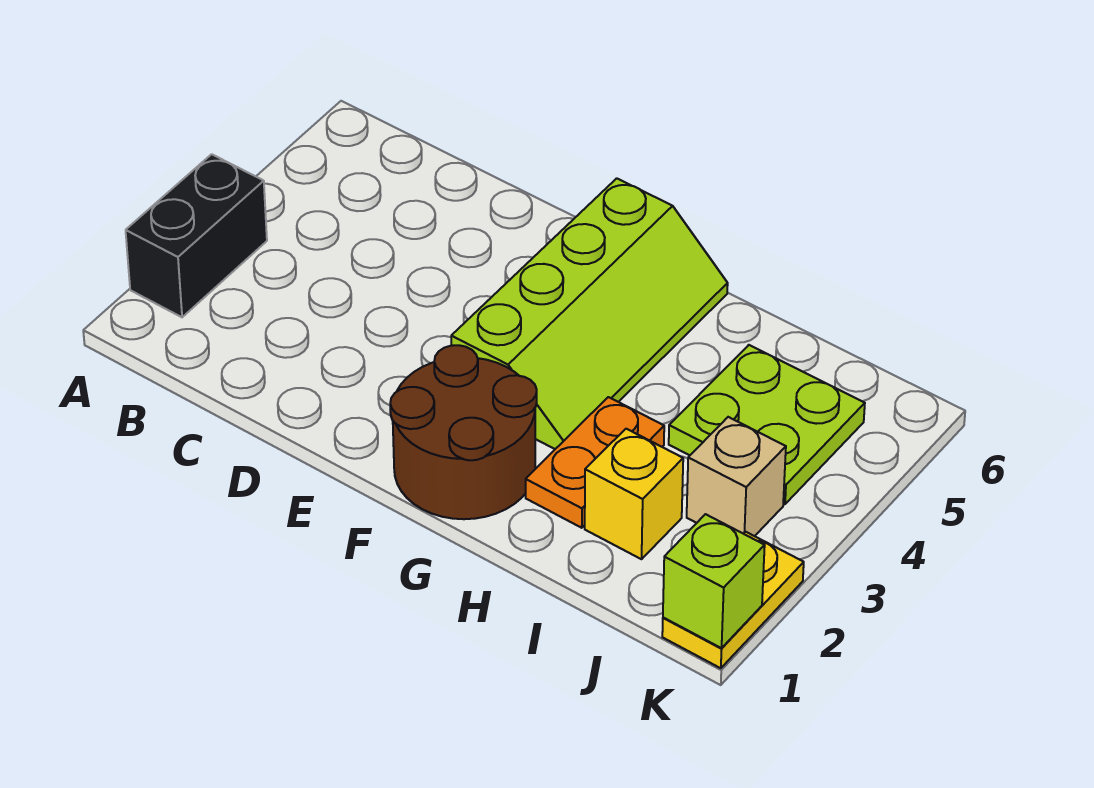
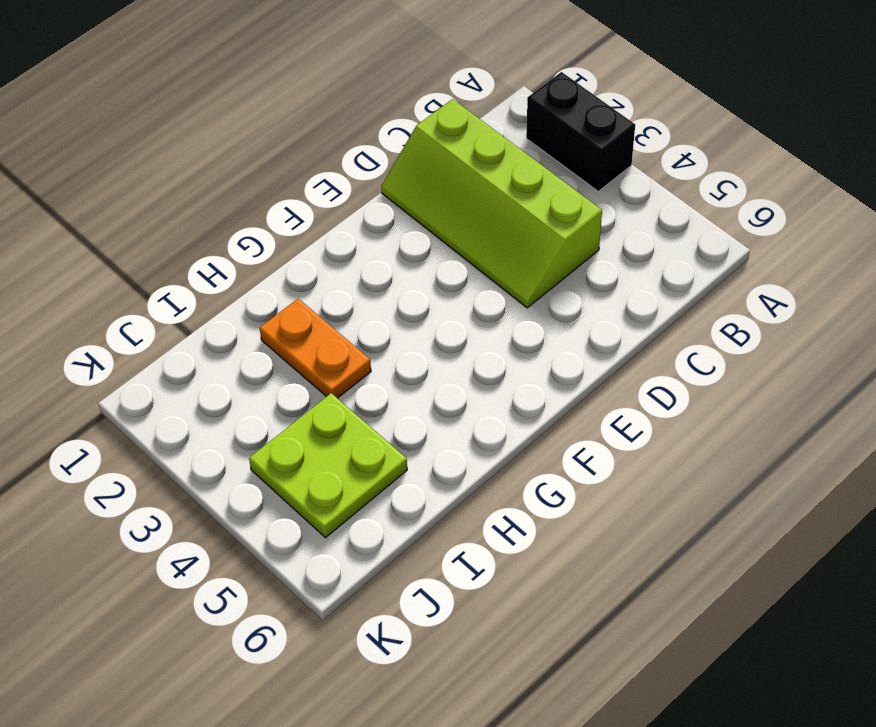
lime 2x4 slope [381,99,602,308] -> lime 2x4 slope moved to [451,178,728,449]
none -> brown 2x2 round brick [390,345,537,519]
none -> yellow 1x1 brick [585,429,683,559]

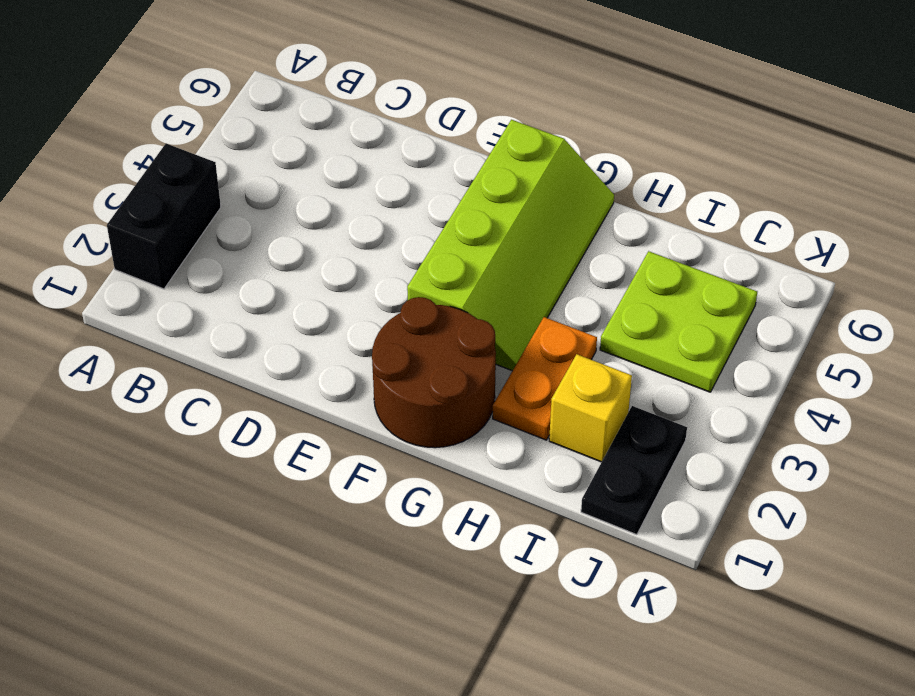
black 1x2 plate [581,406,687,535] -> none
none -> tan 1x1 brick [687,417,786,536]
none -> yellow 1x2 plate [662,532,804,668]

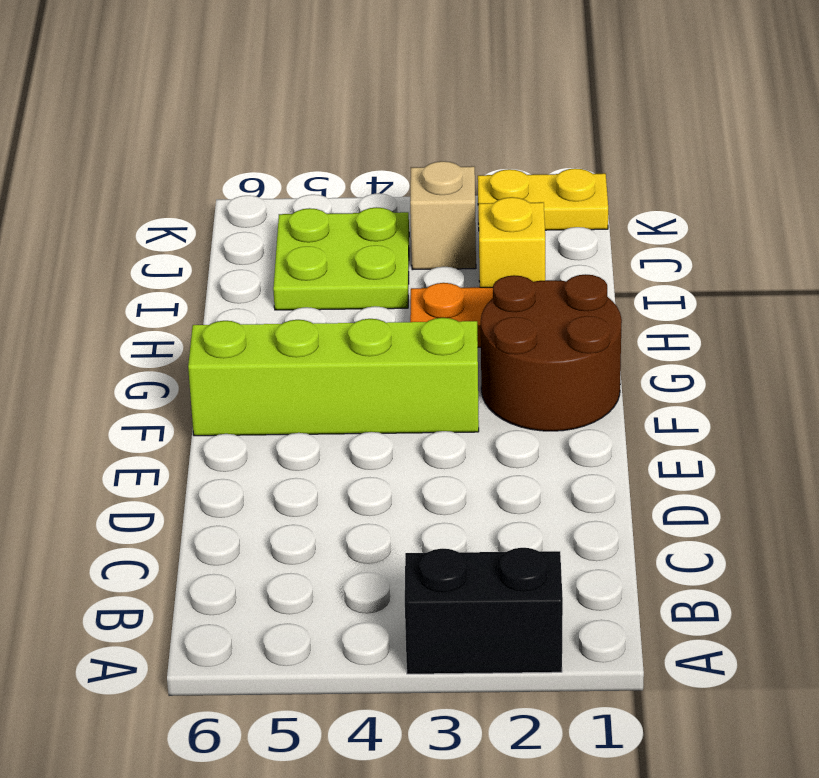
none -> lime 1x1 brick [663,514,765,648]

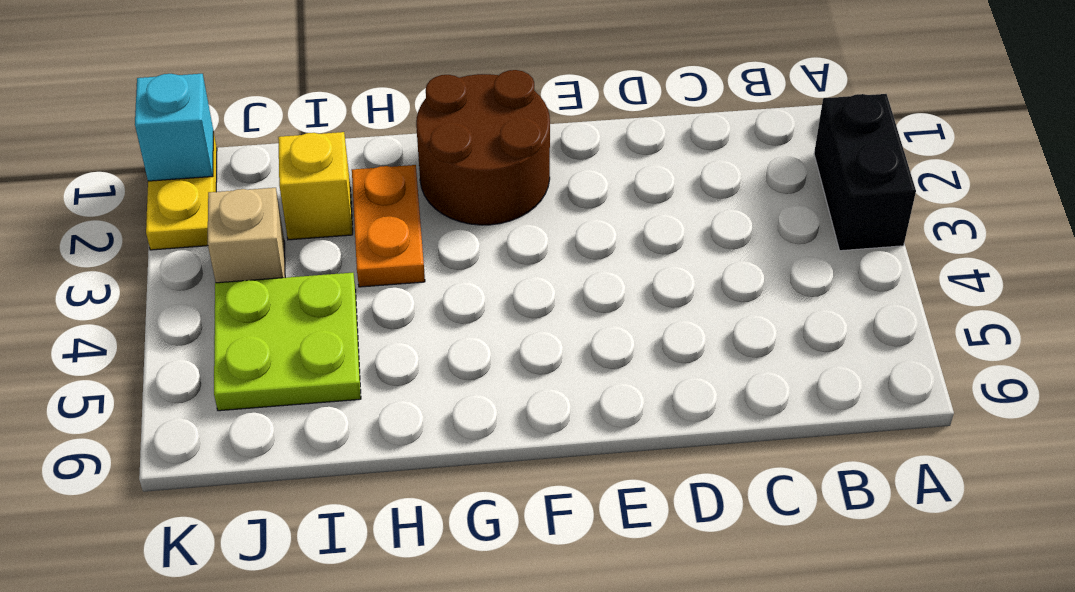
cyan 1x1 brick [135,74,214,181] -> lime 1x1 brick [663,514,765,648]
none -> lime 2x4 slope [451,178,728,449]

